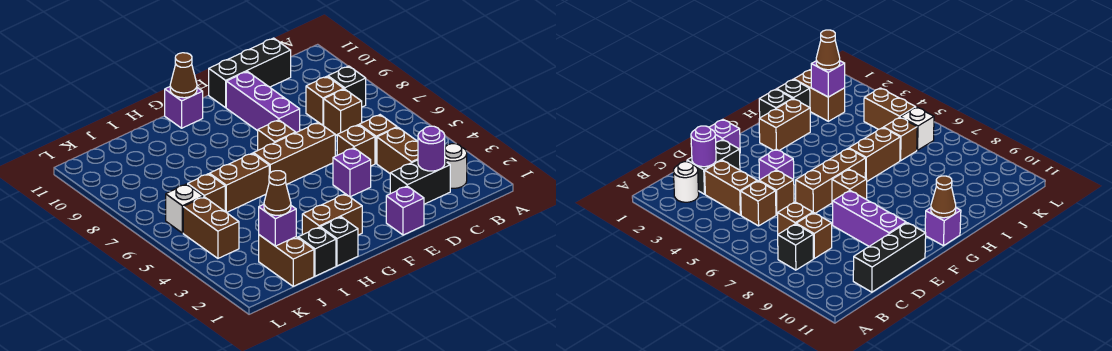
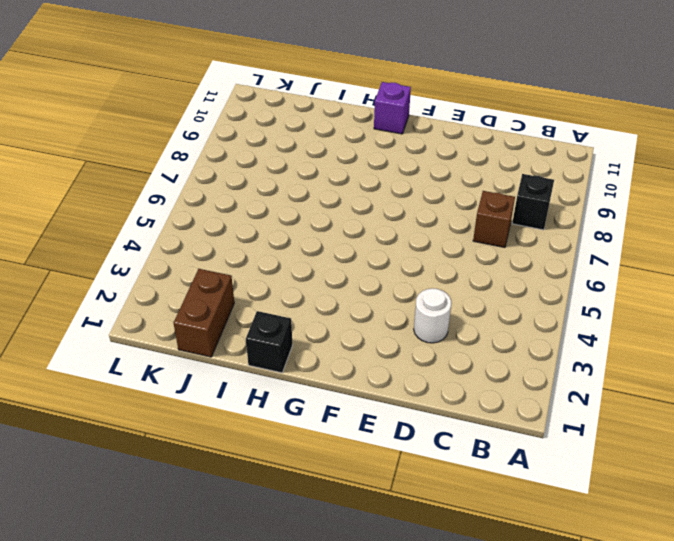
white 1x1 round brick [414,288,451,343] -> white 1x1 round brick moved to [445,144,467,188]
none -> black 1x2 brick [390,160,450,204]
none -> brown 1x2 brick [377,127,418,173]
none -> brown 1x1 brick [359,115,397,164]

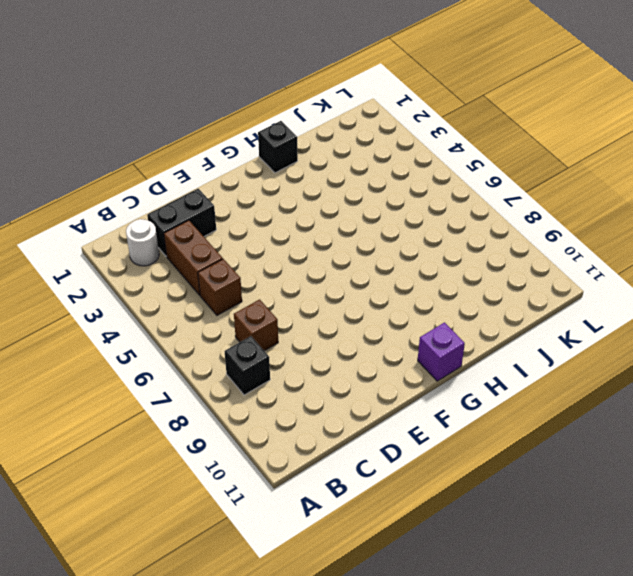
none -> brown 1x1 brick [306,76,344,125]
none -> black 1x3 brick [209,38,291,108]
none -> brown 1x1 brick [337,125,375,166]

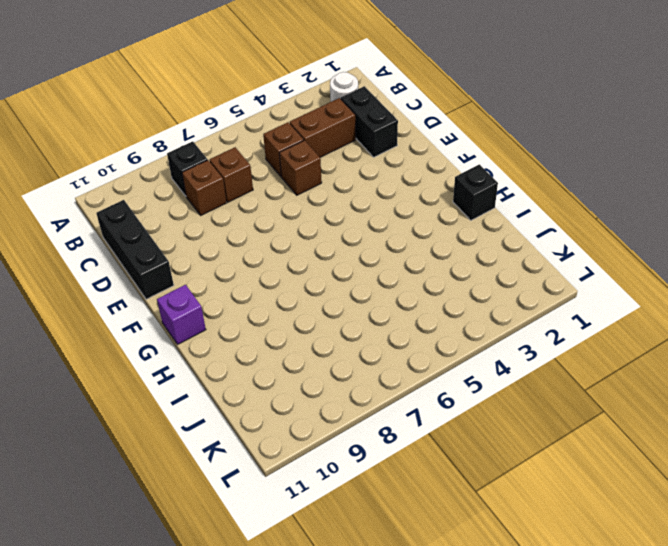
none -> purple 1x1 brick [386,186,424,235]
none -> purple 1x1 brick [333,148,371,197]
none -> brown 1x3 brick [253,122,335,185]

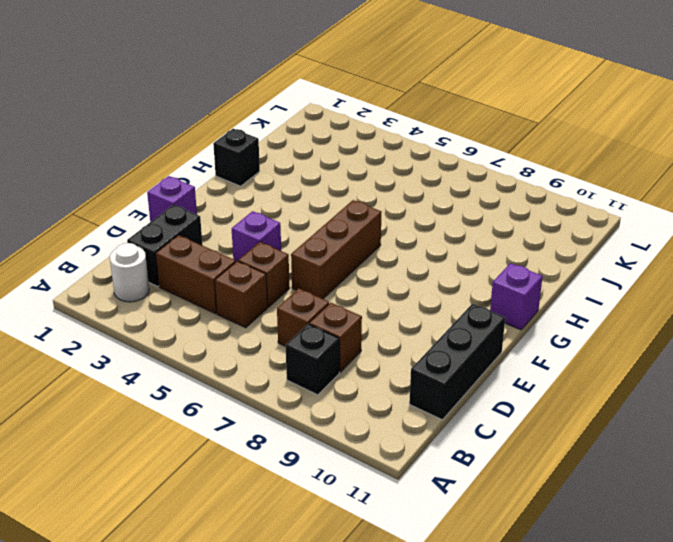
none -> purple 1x3 brick [226,71,300,133]
none -> brown 1x1 brick [258,120,296,150]
none -> brown 1x2 brick [302,194,362,235]

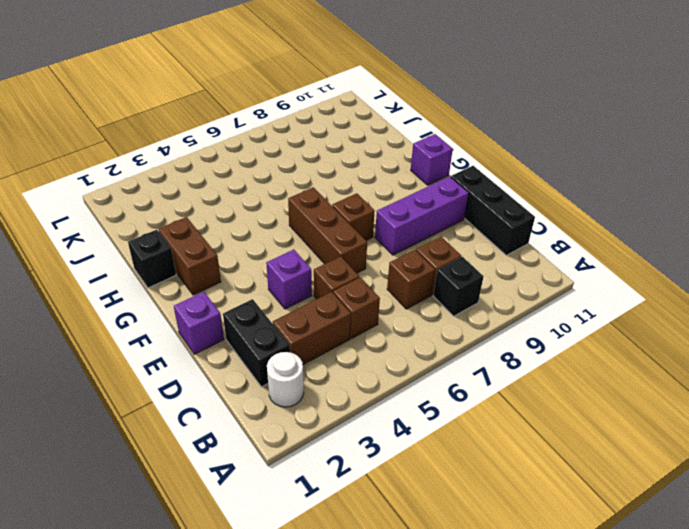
none -> brown 1x2 brick [210,153,269,212]
none -> black 1x1 brick [298,227,336,276]
none -> brown 1x2 brick [259,235,314,286]

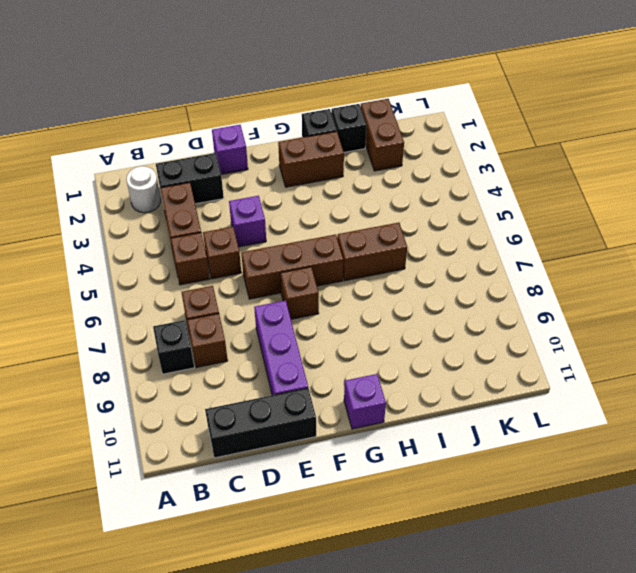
none -> brown 1x1 brick [188,174,225,211]
none -> brown 1x2 brick [183,197,239,258]
none -> white 1x1 brick [166,184,203,233]

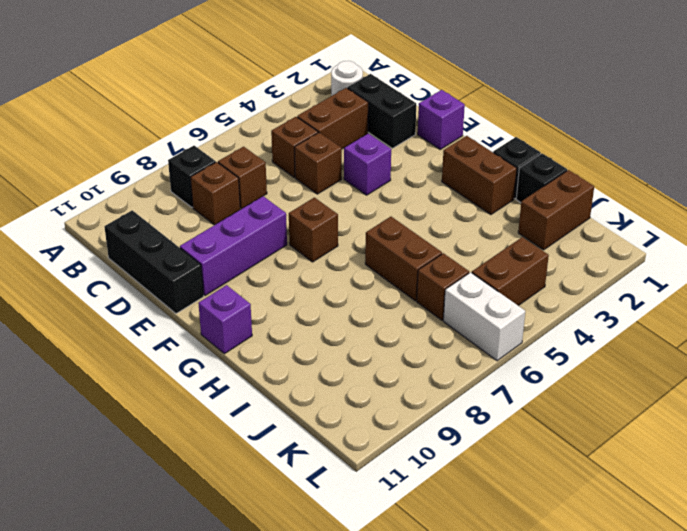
white 1x2 brick [443,272,525,361] -> white 1x1 brick [166,184,203,233]
none -> brown 1x3 brick [253,122,335,185]
none -> purple 1x1 round brick [418,126,445,171]
none -> brown 1x1 cone [170,53,197,98]

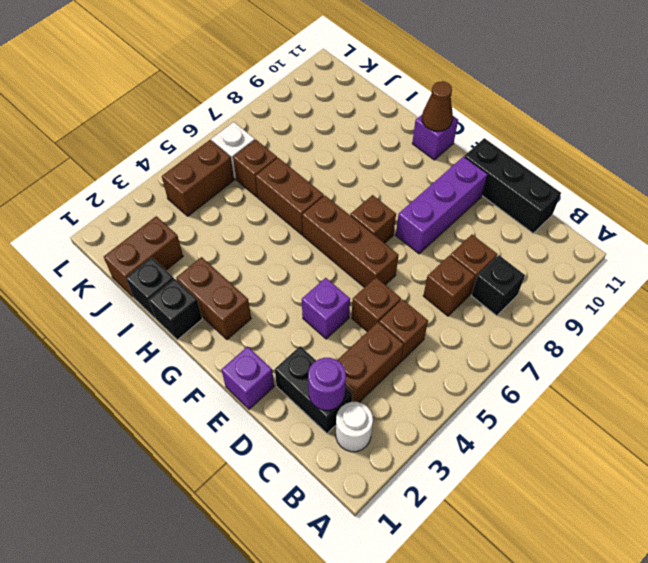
none -> purple 1x1 brick [259,204,296,246]
none -> brown 1x1 cone [264,171,291,215]

